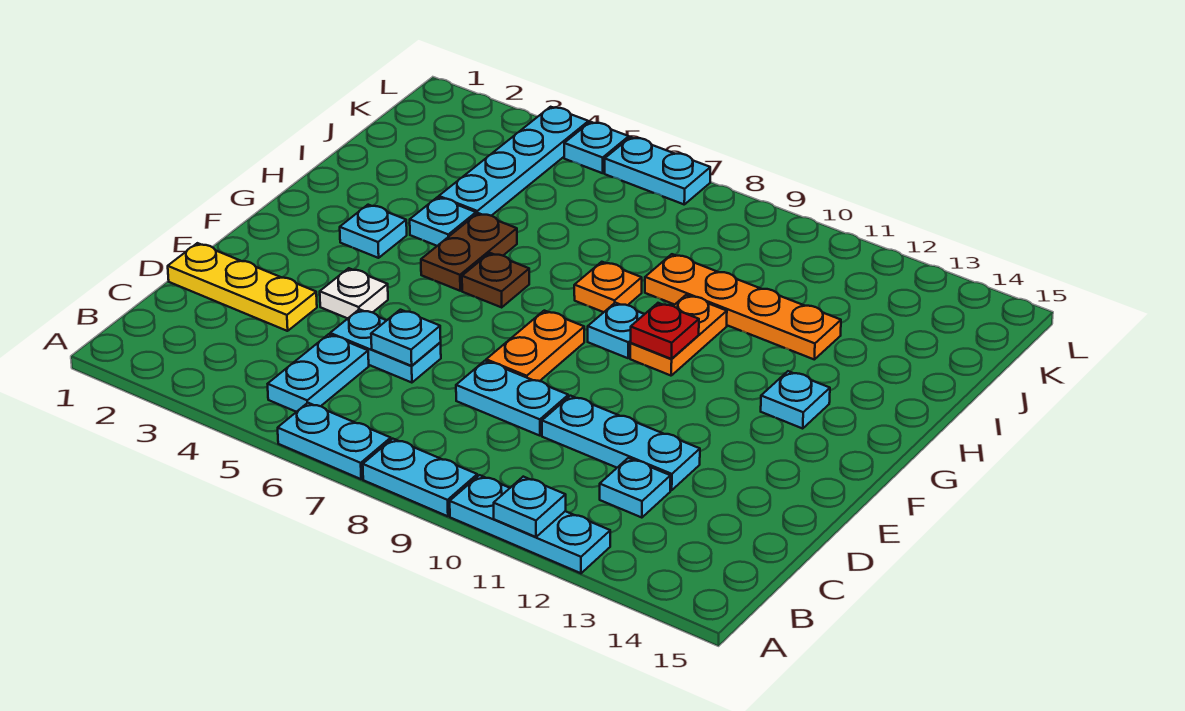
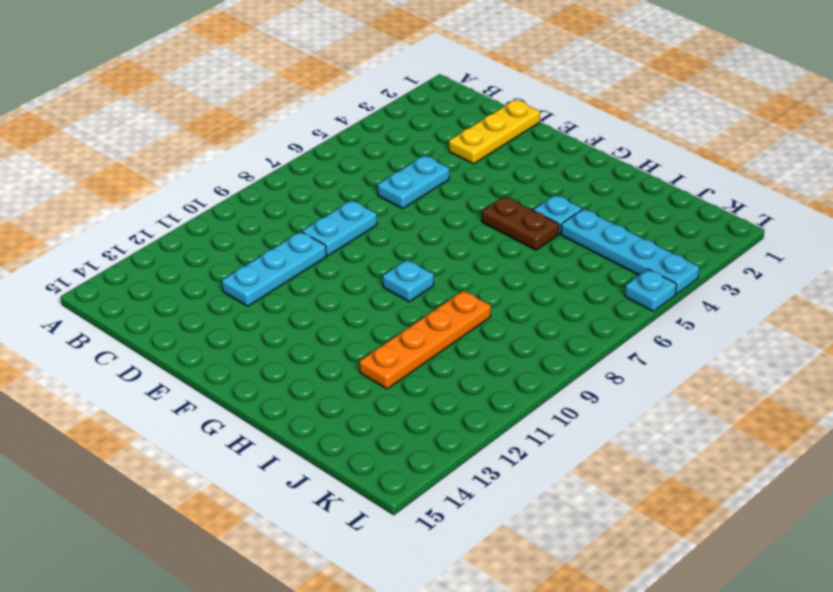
none -> cyan 1x2 plate [278,403,391,479]
none -> cyan 1x2 plate [363,439,477,516]
none -> cyan 1x3 plate [450,475,610,573]

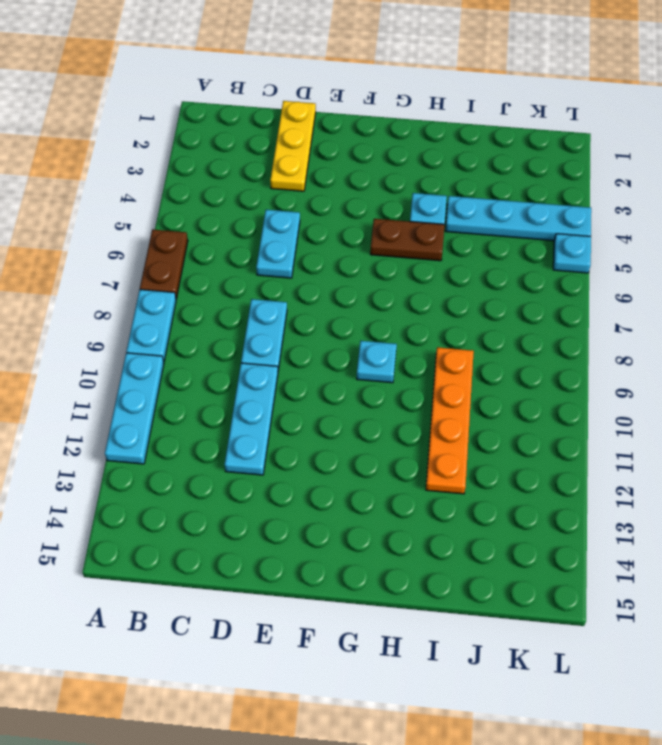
brown 1x2 plate [140,229,188,299] -> cyan 1x2 plate [278,403,391,479]
none -> cyan 1x2 plate [268,334,369,412]
none -> cyan 1x1 plate [600,458,671,518]
none -> white 1x1 plate [320,268,388,319]

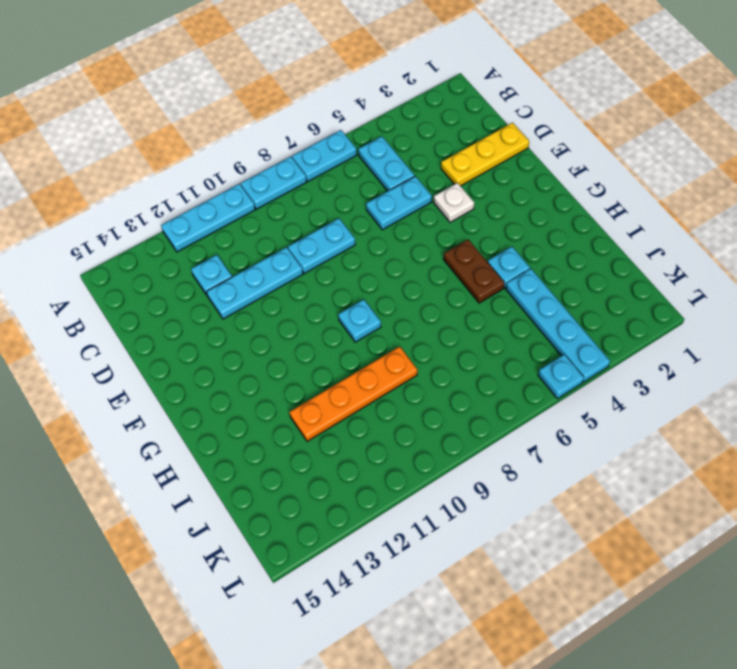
none -> orange 1x2 plate [486,311,584,381]
none -> cyan 1x1 plate [340,205,407,258]
none -> brown 1x1 plate [462,253,529,307]

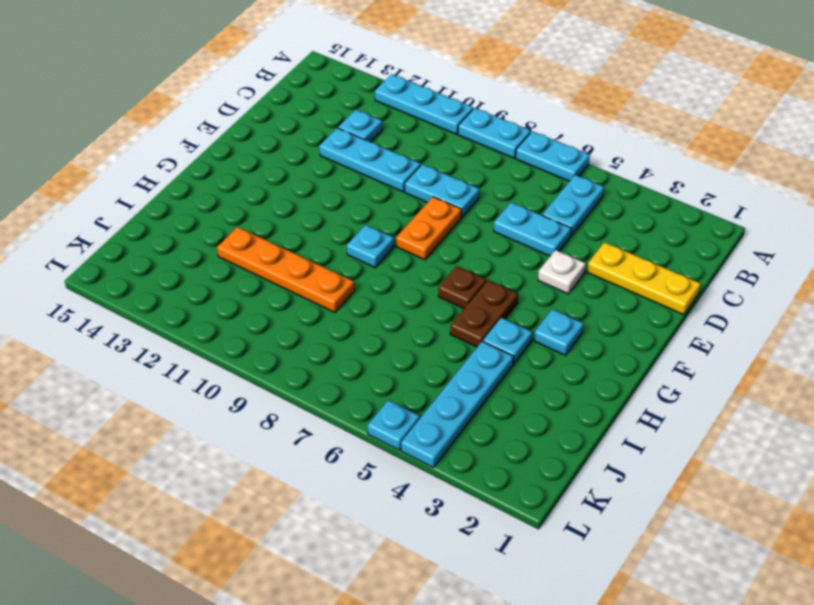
none -> orange 1x2 plate [630,295,727,376]
none -> cyan 1x1 plate [761,371,830,429]
none -> orange 1x1 plate [574,262,642,312]

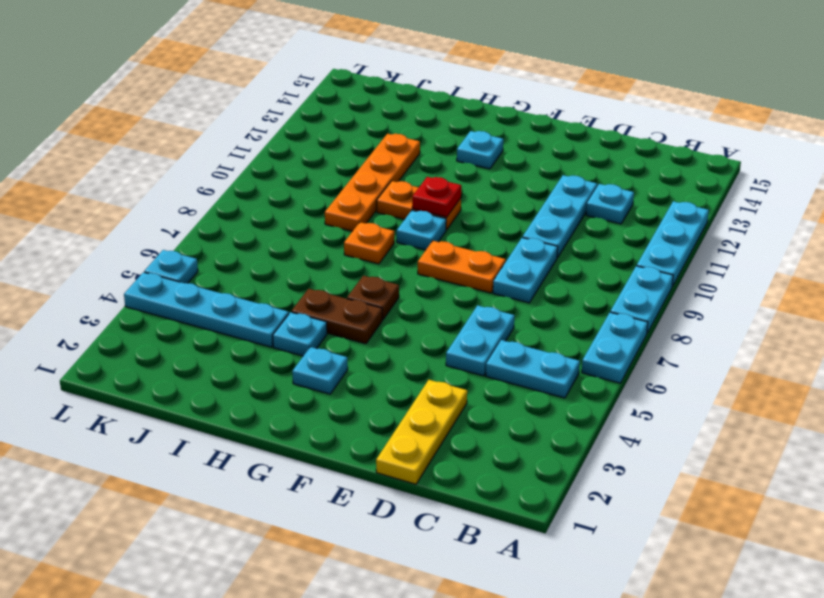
none -> white 1x1 plate [320,268,388,319]
none -> cyan 1x2 plate [605,137,710,204]
none -> cyan 1x1 plate [494,477,566,537]

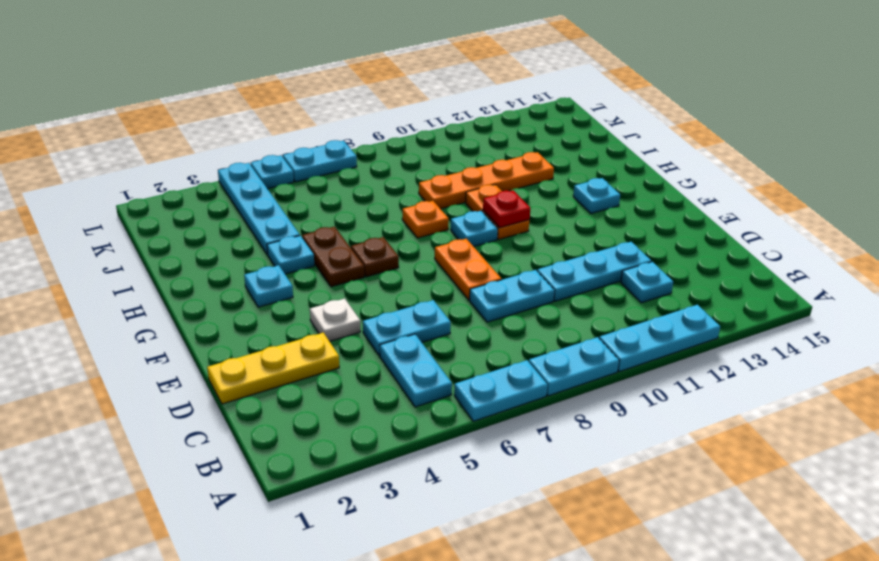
none -> cyan 1x1 plate [494,477,566,537]
none -> cyan 1x1 plate [371,310,441,366]

